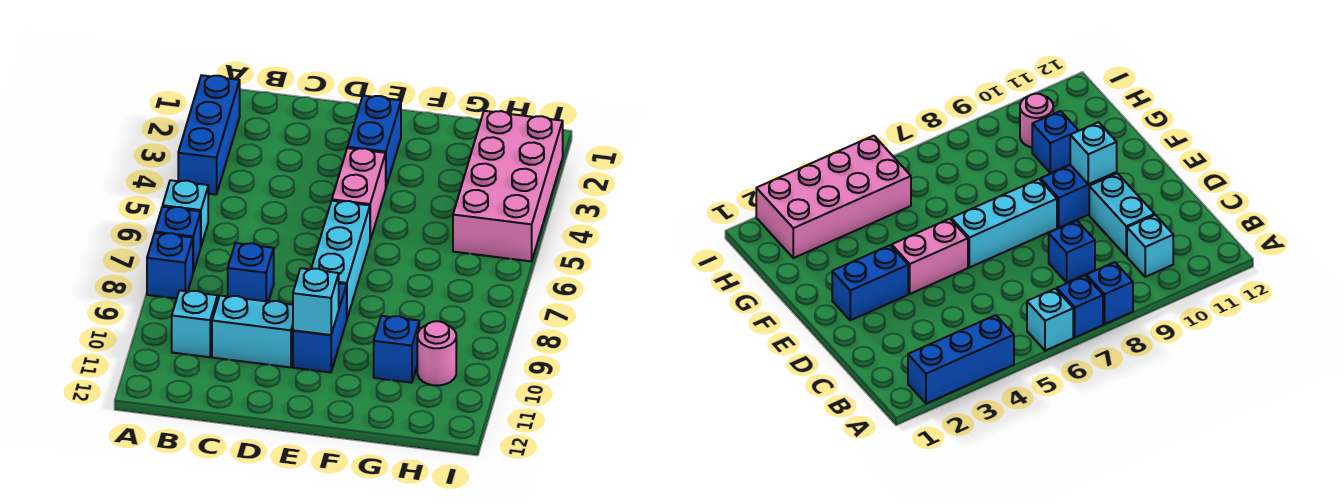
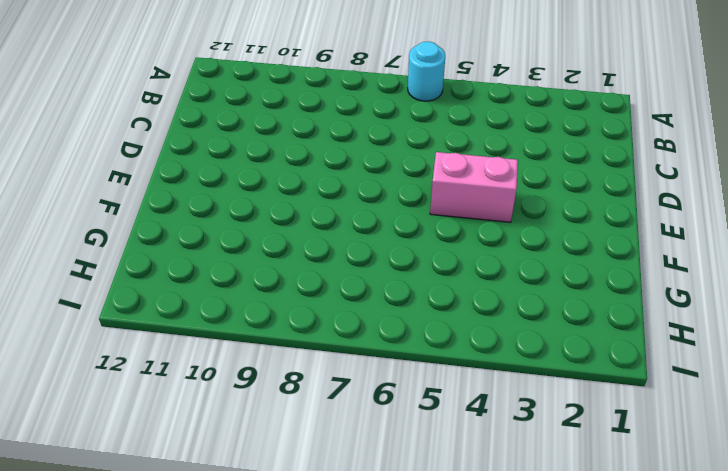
cyan 1x1 round brick [408,41,445,101] -> cyan 1x1 brick [163,180,208,246]
none -> blue 1x3 brick [178,75,240,195]
none -> blue 1x1 brick [155,207,201,272]
none -> blue 1x1 brick [147,233,193,299]

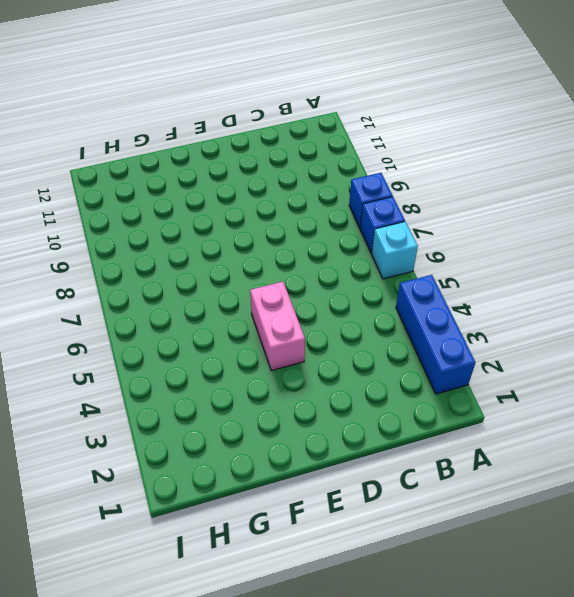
none -> cyan 1x1 brick [172,290,218,357]
none -> blue 1x1 brick [228,243,274,302]
none -> cyan 1x2 brick [212,296,293,367]

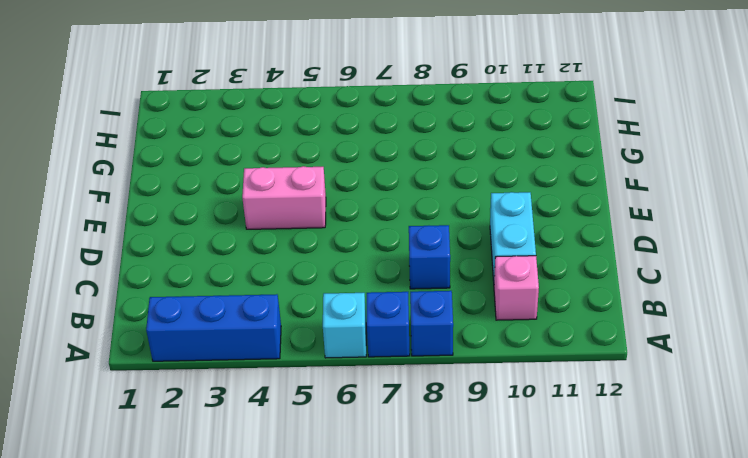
pink 1x1 brick [494,256,539,320] -> cyan 1x1 brick [172,290,218,357]
none -> blue 1x2 brick [347,96,401,187]
none -> cyan 1x3 brick [311,201,370,318]
none -> blue 1x2 brick [293,283,347,372]

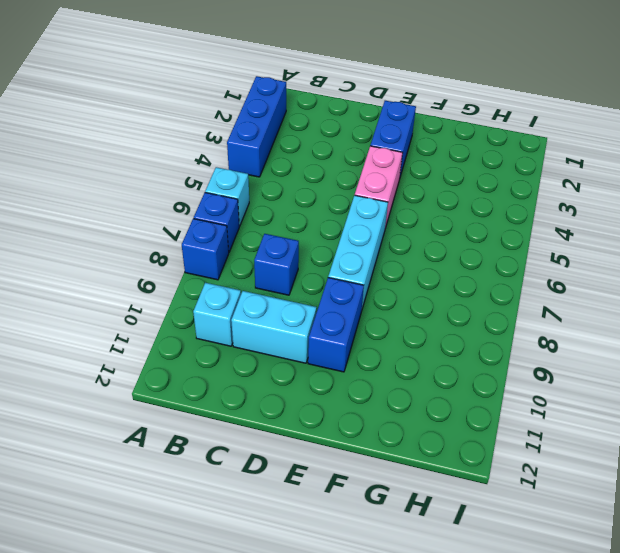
none -> blue 1x1 brick [374,316,419,383]
none -> pink 2x4 brick [453,111,563,261]
none -> pink 1x1 round brick [417,321,456,385]

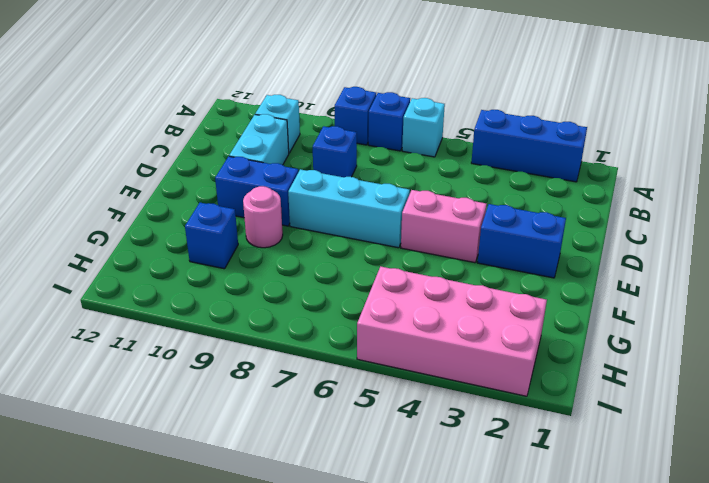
pink 1x1 round brick [243,186,283,248] -> pink 1x1 round brick moved to [417,321,456,385]
none -> cyan 1x1 brick [293,268,339,335]

